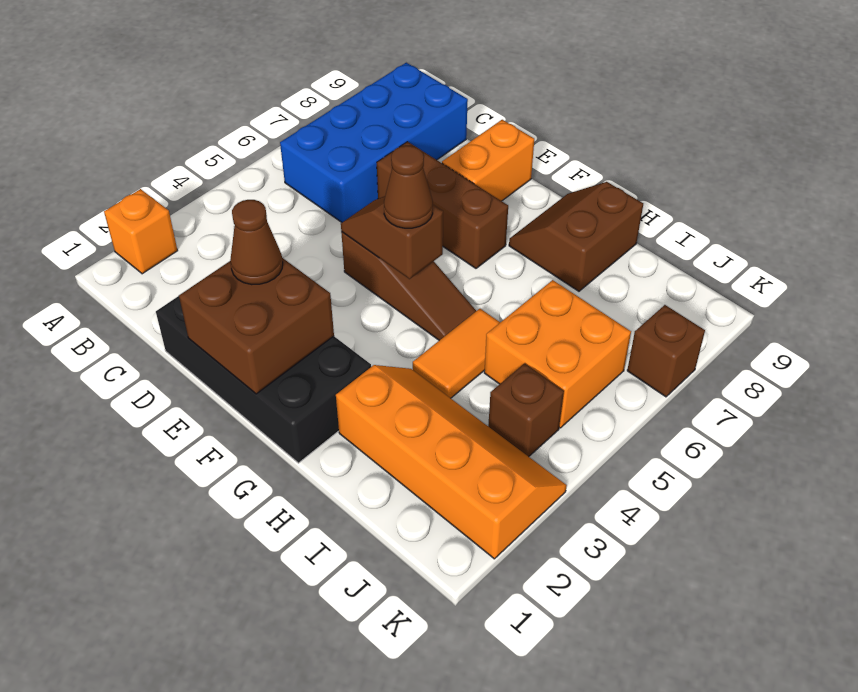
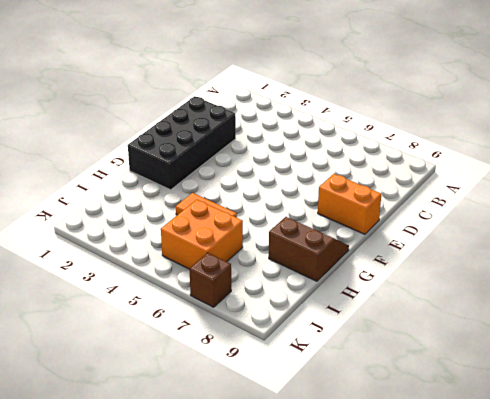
none -> orange 1x1 brick [104,189,178,274]
none -> blue 2x4 brick [280,63,468,222]
none -> brown 1x3 brick [377,142,508,268]

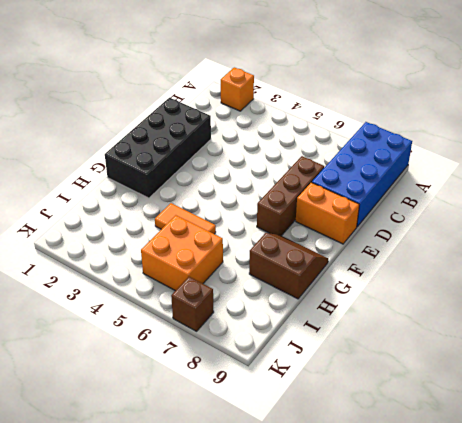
blue 2x4 brick [312,122,412,227] -> blue 2x4 brick turned to [280,63,468,222]
none -> brown 1x3 slope [341,232,476,340]
none -> orange 2x4 slope [336,365,567,559]
none -> brown 1x1 brick [488,363,564,457]

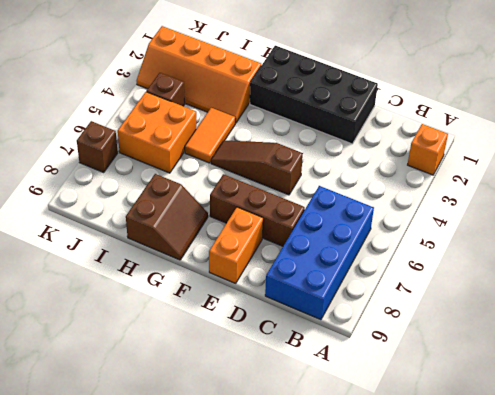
none -> brown 2x2 brick [179,258,334,394]
none -> brown 1x2 slope [341,196,443,279]
none -> brown 1x1 cone [230,200,283,285]

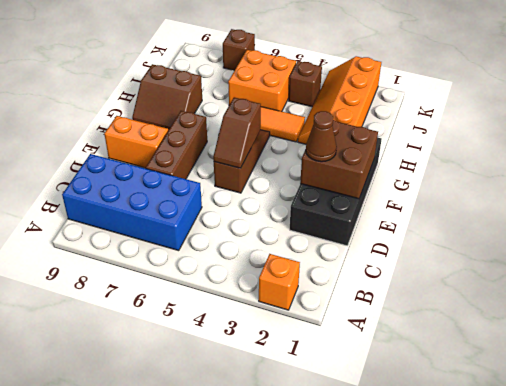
none -> brown 1x1 cone [384,145,433,228]

